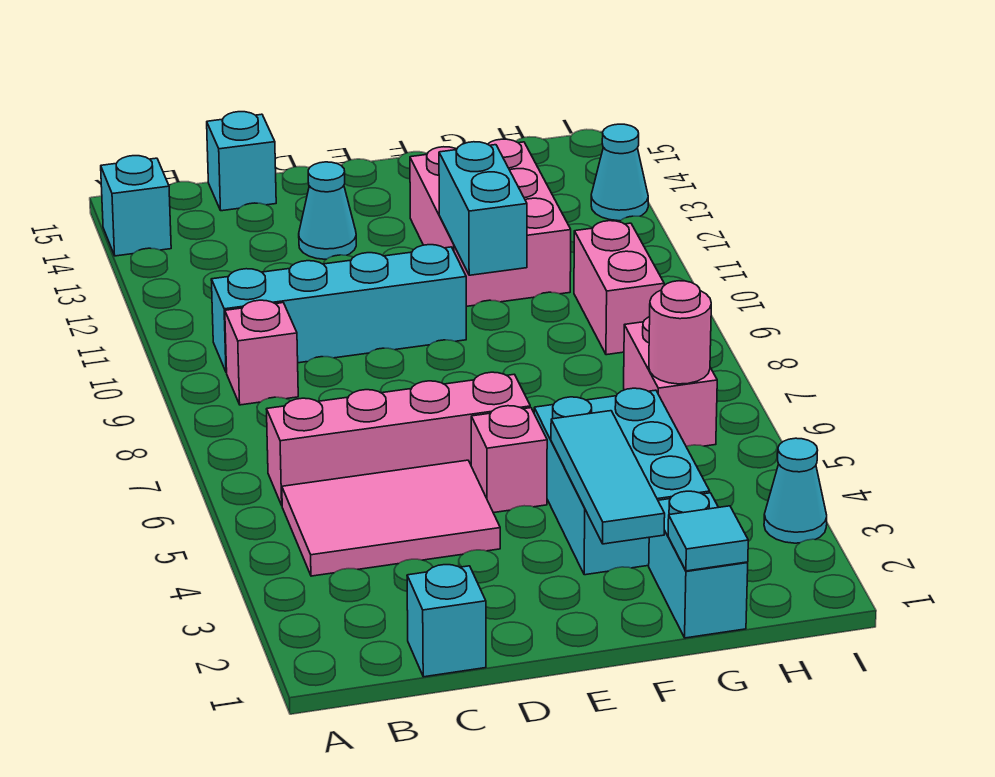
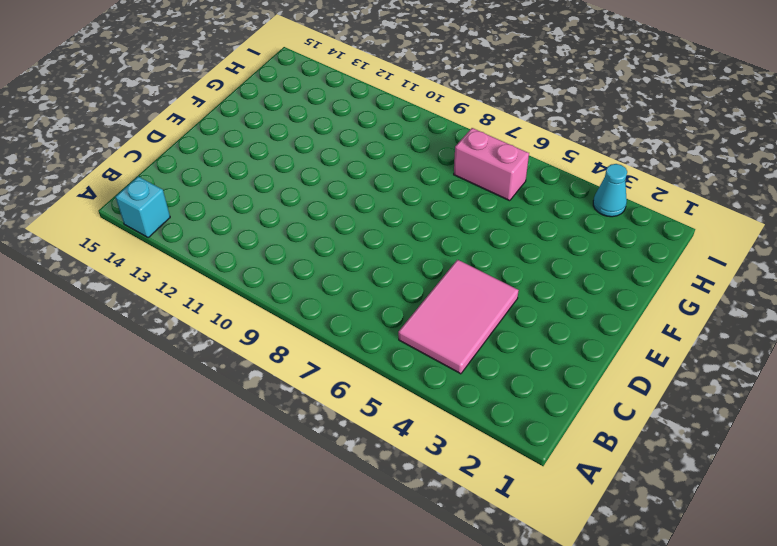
none -> pink 1x4 brick [266,372,530,505]
none -> pink 1x1 brick [225,300,298,405]
none -> cyan 1x4 brick [211,245,466,373]

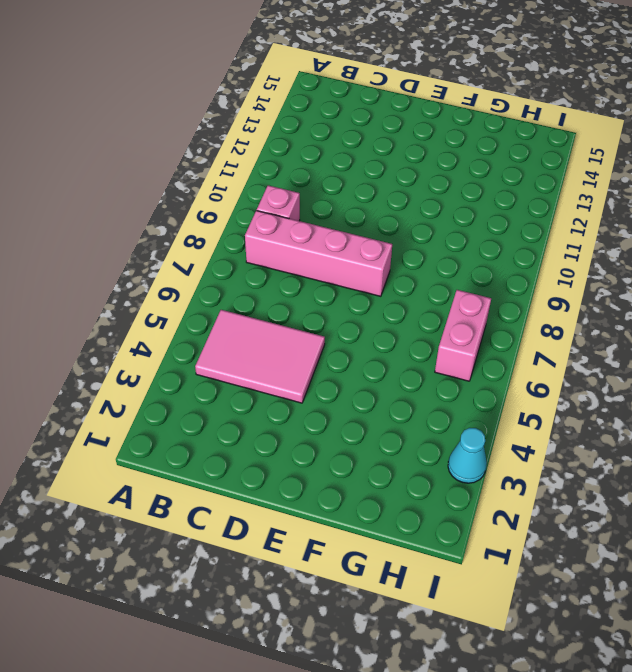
pink 1x4 brick [245,210,392,296] -> pink 1x4 brick moved to [266,372,530,505]
none -> cyan 1x1 brick [101,156,171,256]
none -> cyan 1x4 brick [211,245,466,373]
none -> cyan 1x1 brick [407,565,486,677]

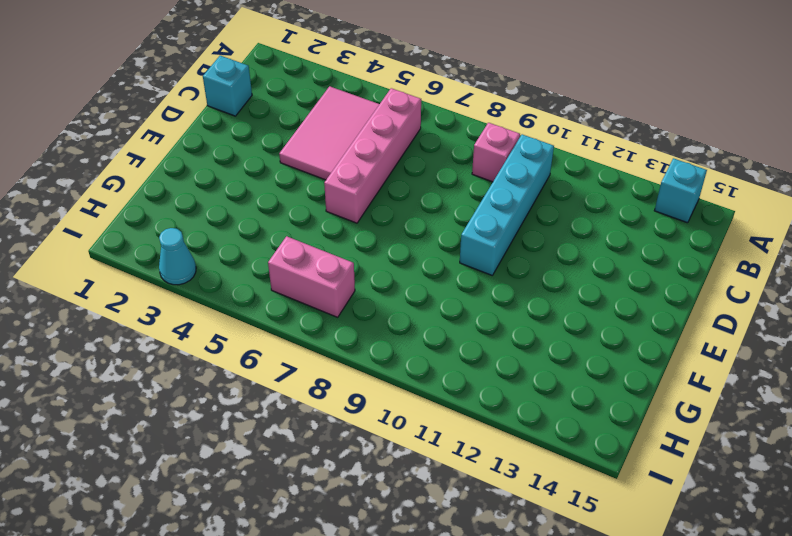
none -> cyan 1x1 brick [207,112,276,211]
none -> cyan 1x1 cone [299,162,356,259]
none -> pink 1x1 brick [471,406,547,513]

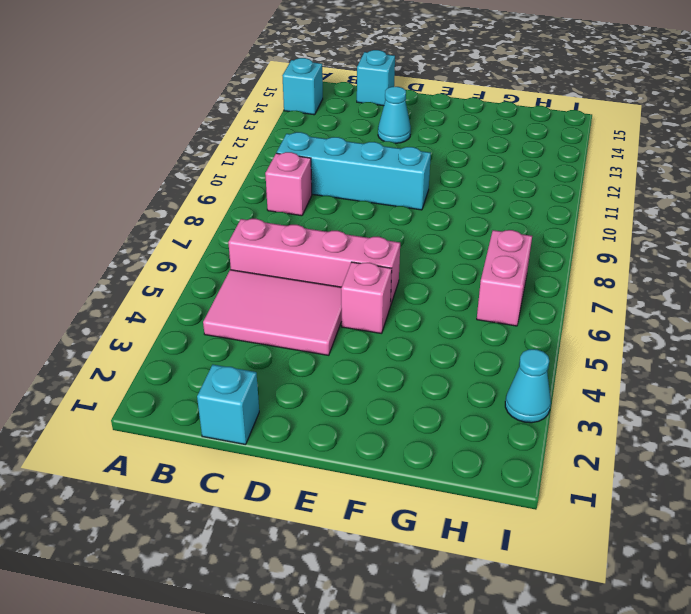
none -> cyan 2x3 brick [534,388,710,575]
none -> pink 2x3 brick [410,139,571,306]
none -> cyan 1x2 brick [649,491,748,638]

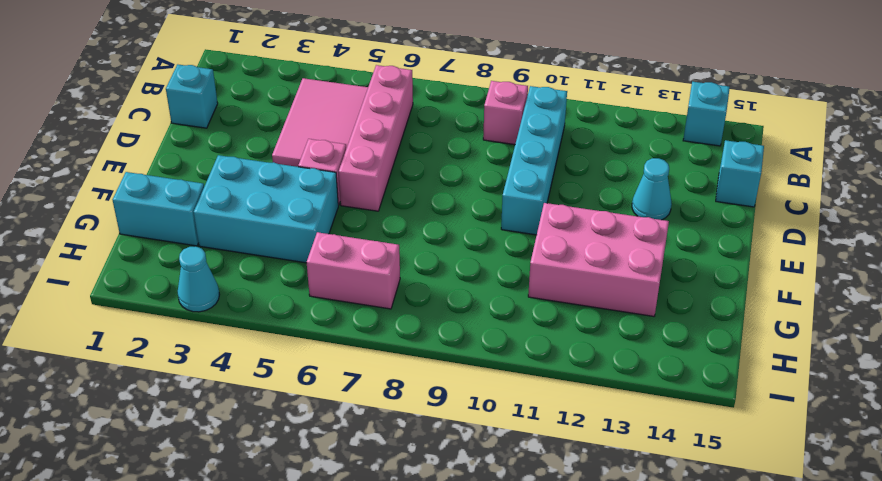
none -> pink 1x2 brick [574,221,664,355]
none -> cyan 1x1 cone [591,124,648,221]
none -> cyan 1x3 tile [551,411,665,544]

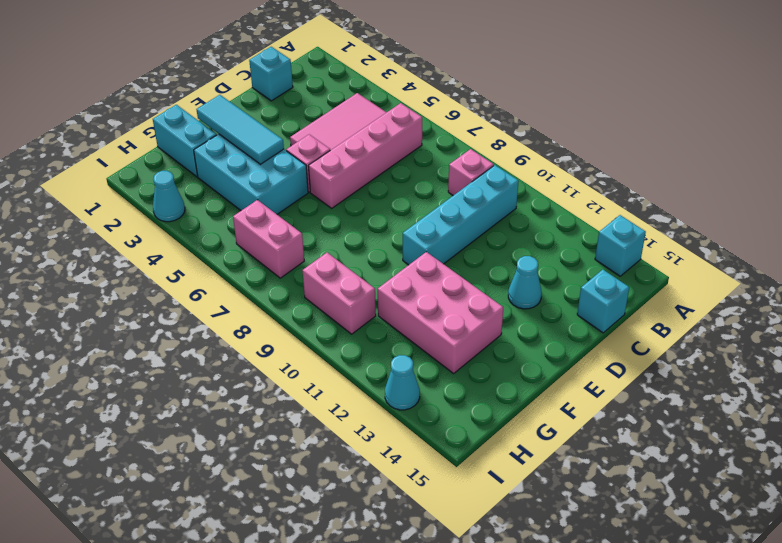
none -> cyan 1x2 brick [439,142,527,275]
none -> cyan 1x1 tile [668,506,748,571]
none -> pink 1x1 round brick [649,281,711,384]

